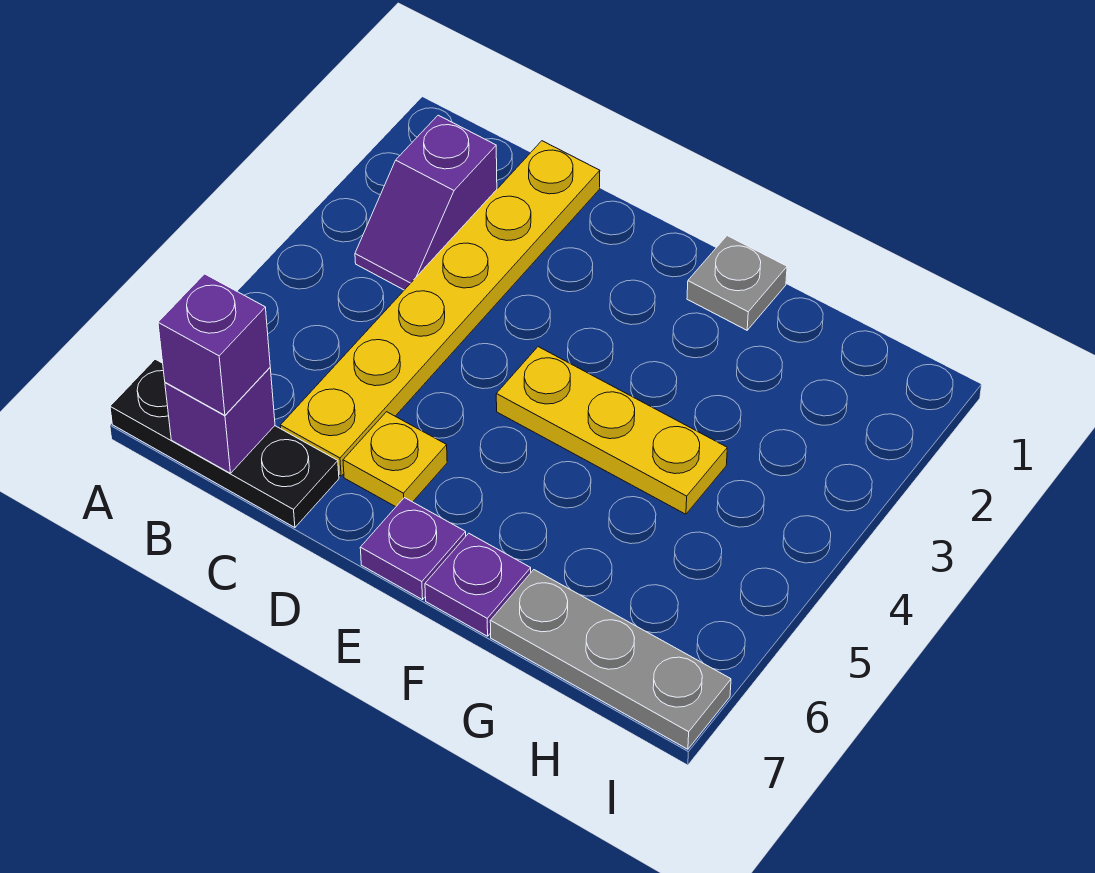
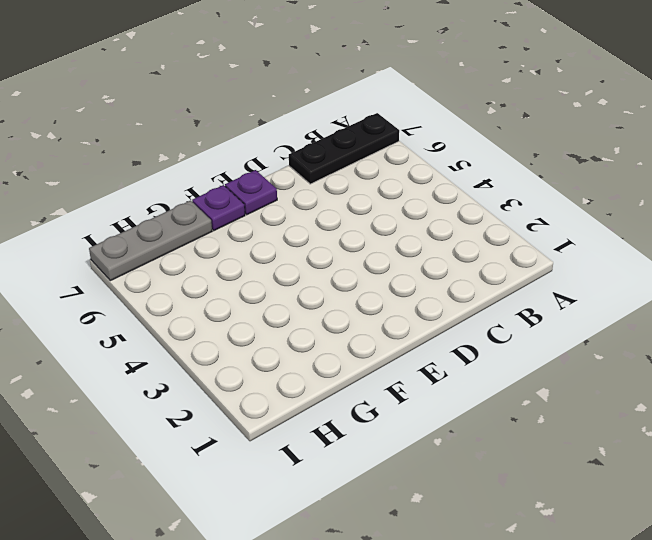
none -> purple 1x2 slope [355,115,497,290]
none -> yellow 1x6 plate [280,141,600,476]

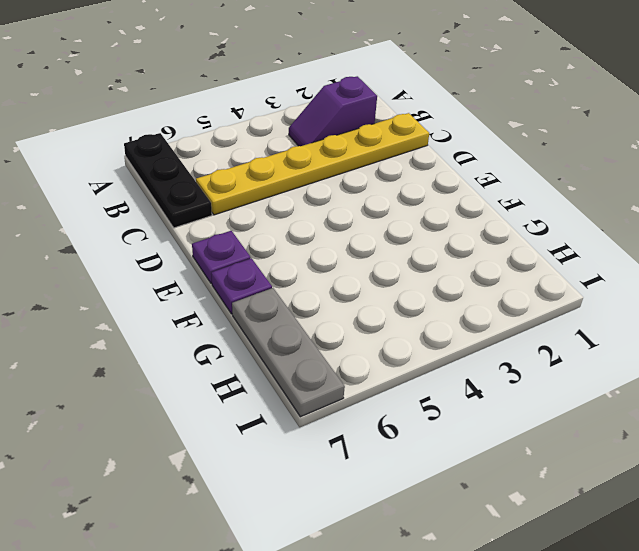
none -> yellow 1x1 plate [343,412,447,507]
none -> yellow 1x3 plate [496,347,727,514]

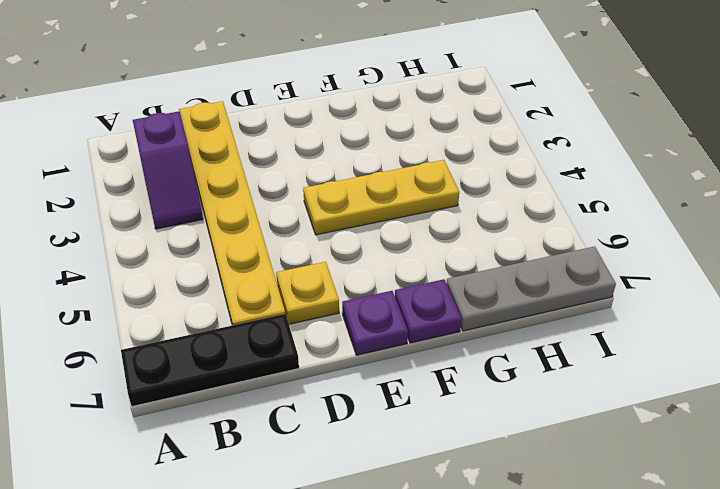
none -> grey 1x1 plate [687,236,787,330]
none -> purple 1x1 brick [165,368,275,473]

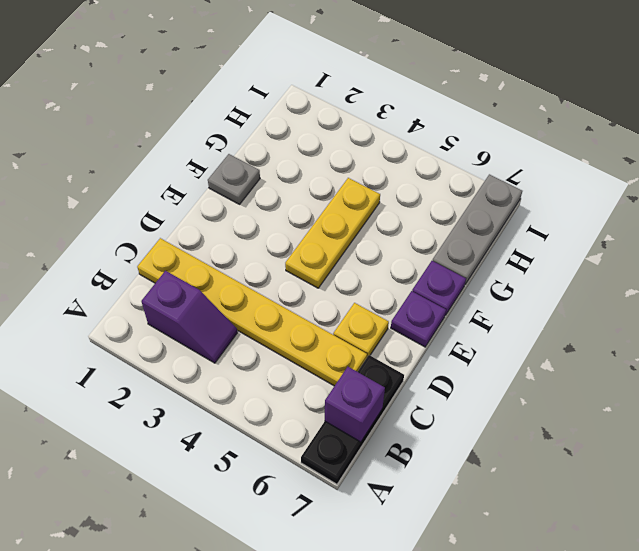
none -> purple 1x1 brick [158,274,270,415]

